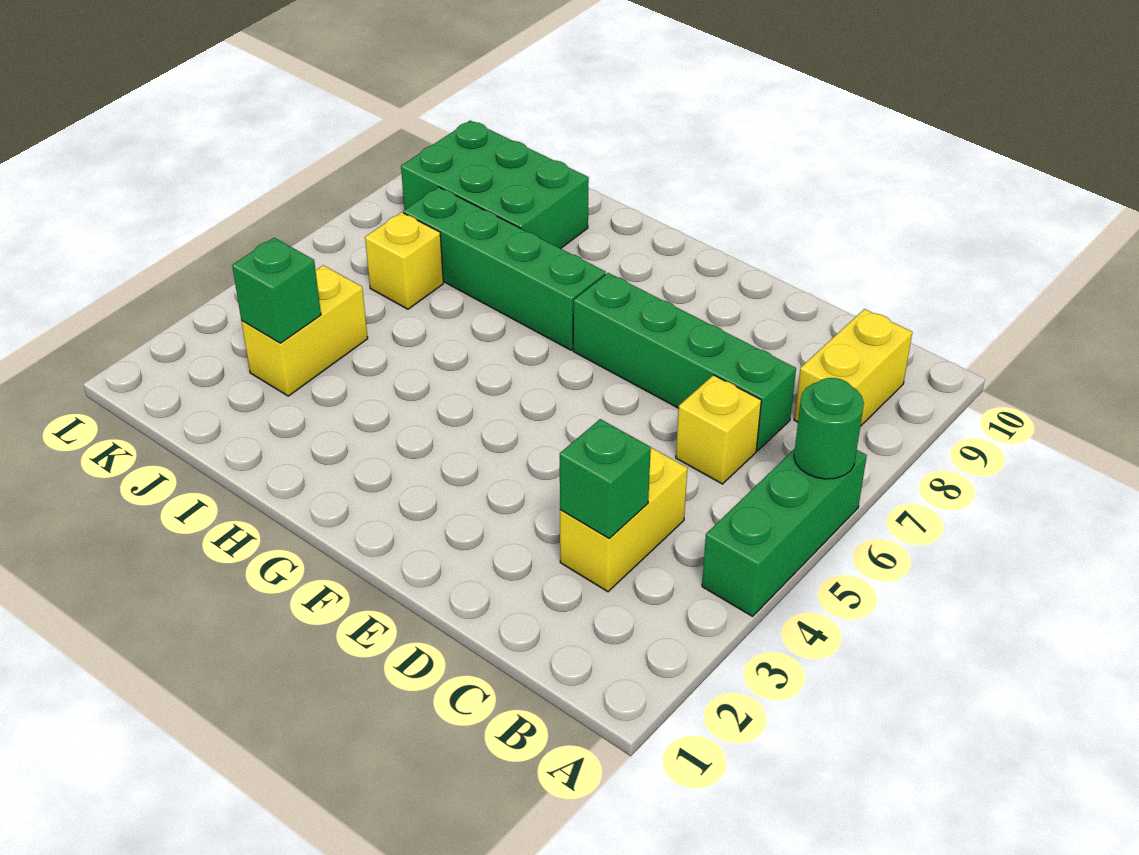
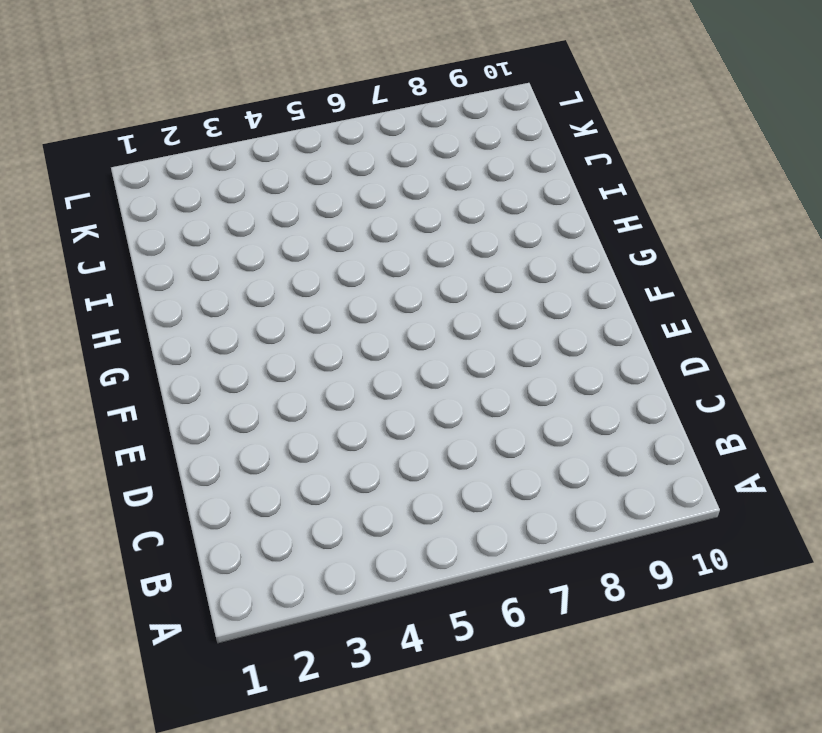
none -> green 1x3 brick [702,449,867,616]
none -> yellow 1x2 brick [794,309,912,426]
none -> yellow 1x2 brick [560,448,687,592]

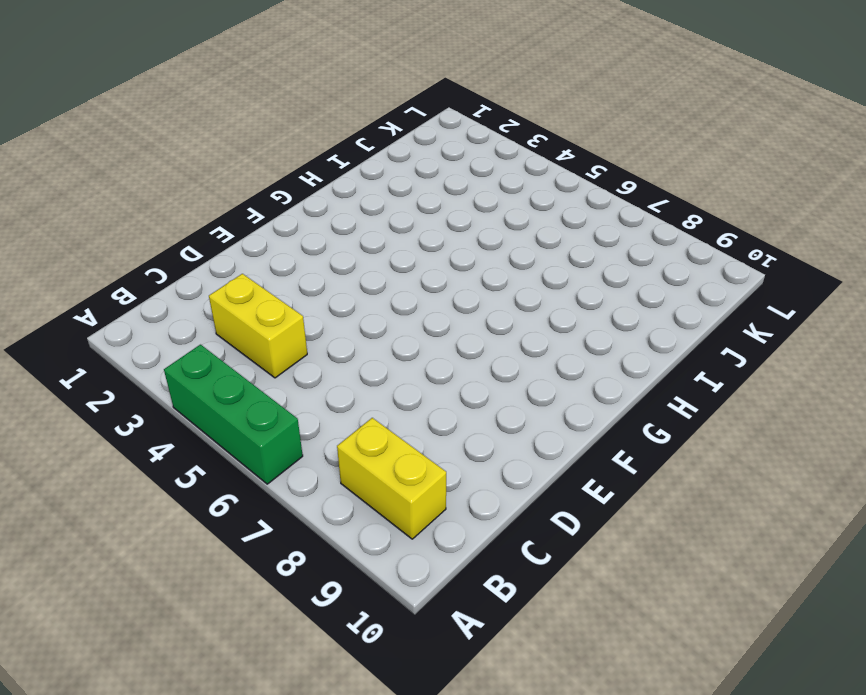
none -> yellow 1x1 brick [676,375,761,484]
none -> green 1x4 brick [573,273,796,451]
none -> green 1x4 brick [403,187,606,350]

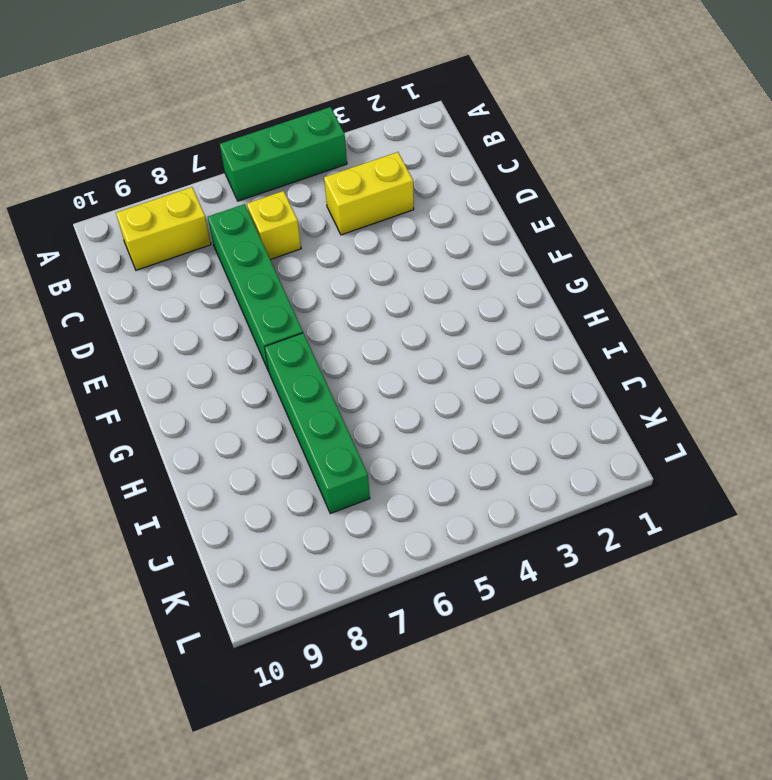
none -> green 2x3 brick [401,121,589,249]
none -> yellow 1x2 brick [241,265,368,396]
none -> yellow 1x1 brick [365,212,443,309]

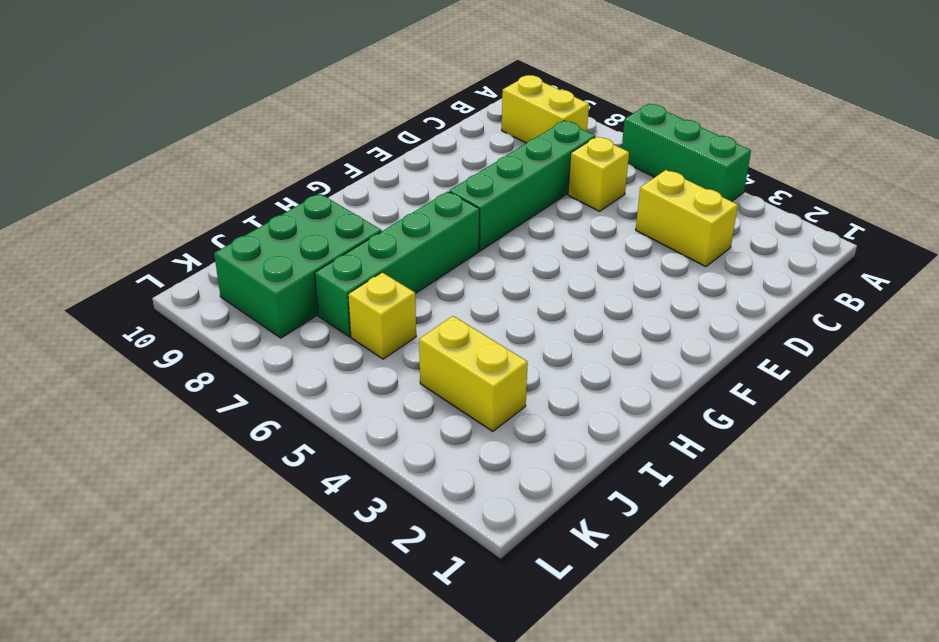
none -> green 1x1 round brick [794,378,864,479]
none -> green 1x1 brick [560,419,651,539]
none -> green 1x1 brick [232,238,321,343]

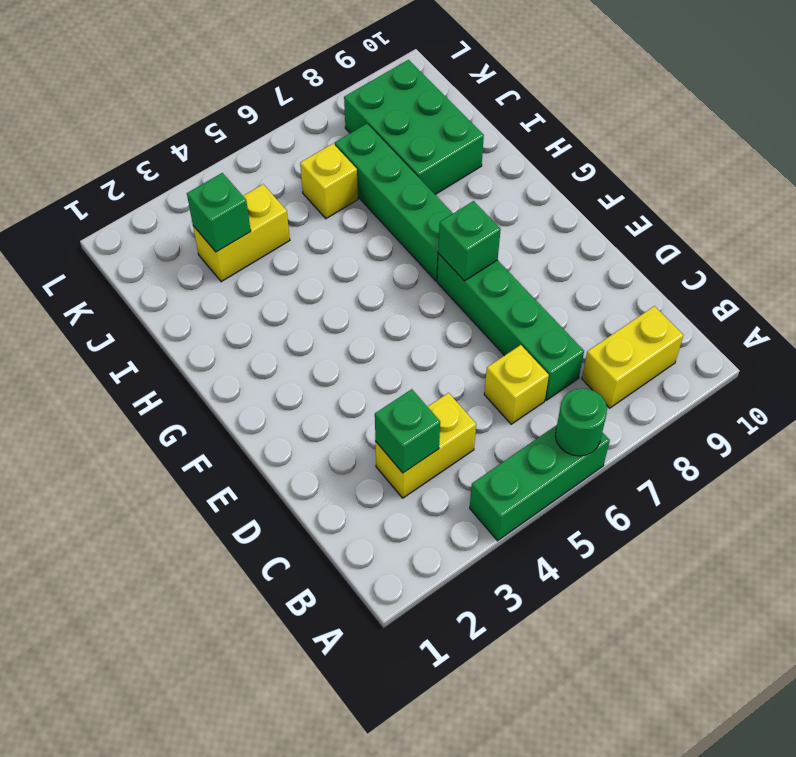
green 1x1 brick [438,201,501,281] -> none

